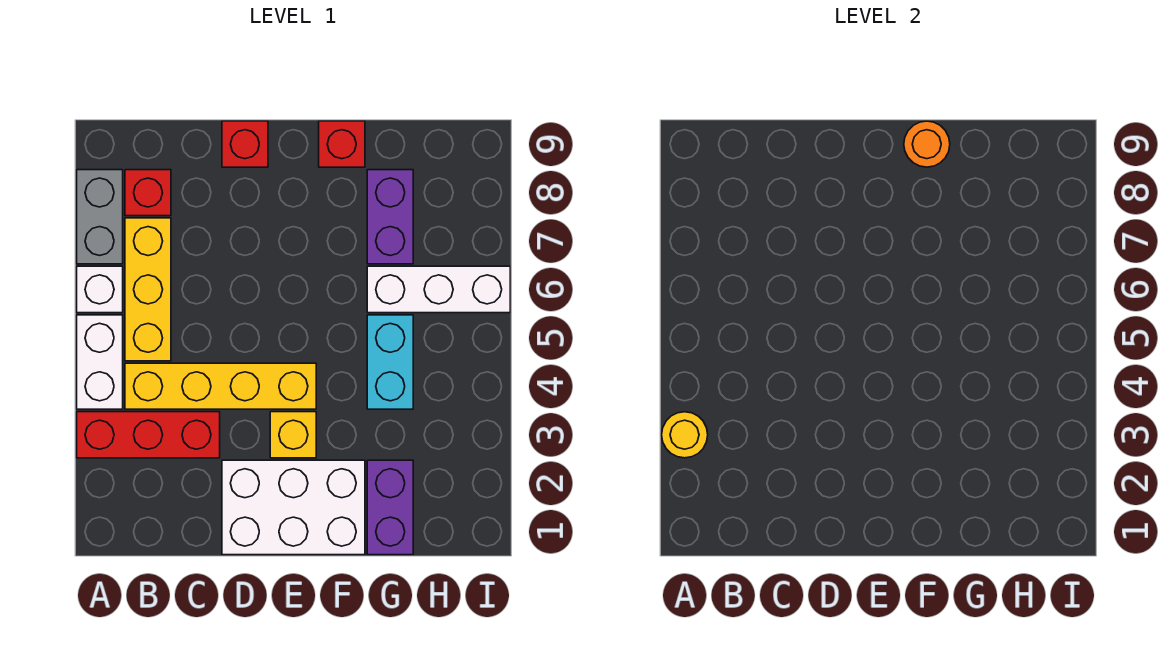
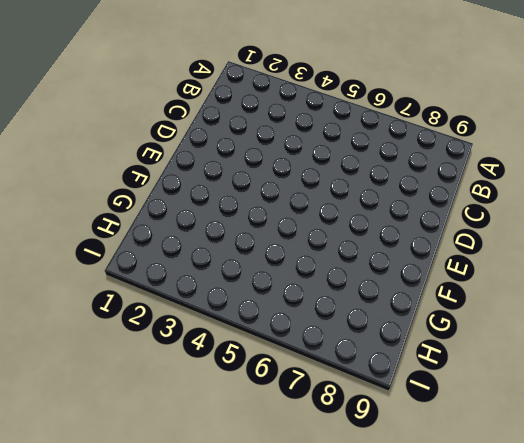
none -> red 1x3 brick [77,412,220,458]
none -> white 1x2 brick [77,315,123,409]
none -> white 1x1 brick [77,266,123,313]

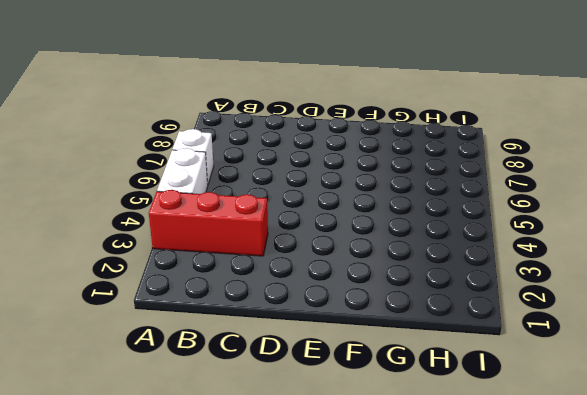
none -> grey 1x2 brick [77,170,123,264]
none -> yellow 1x4 brick [125,363,316,409]
none -> yellow 1x3 brick [125,218,171,361]

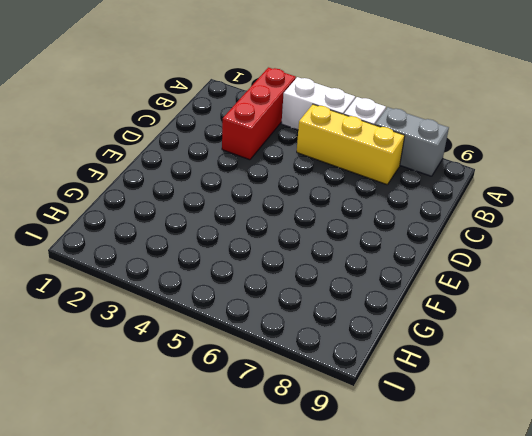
none -> yellow 1x4 brick [125,363,316,409]
none -> red 1x1 brick [125,170,171,216]
none -> white 2x3 brick [222,460,365,555]

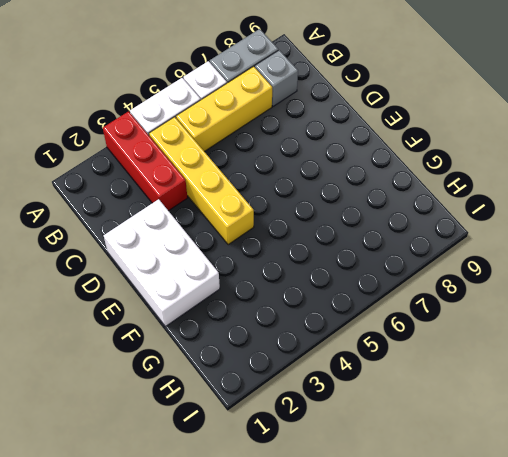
grey 1x1 brick [255,50,298,106] -> red 1x1 brick [125,170,171,216]
none -> red 1x1 brick [222,121,268,167]
none -> yellow 1x1 brick [270,412,316,458]
none -> red 1x1 brick [319,121,365,167]

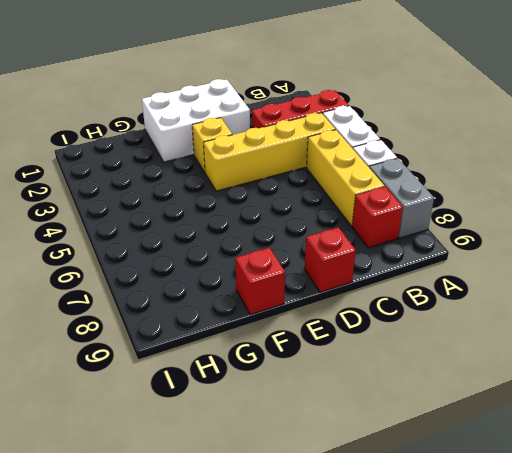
none -> purple 1x2 brick [367,460,413,555]
none -> cyan 1x2 brick [367,315,413,409]
none -> white 1x3 brick [367,266,510,313]

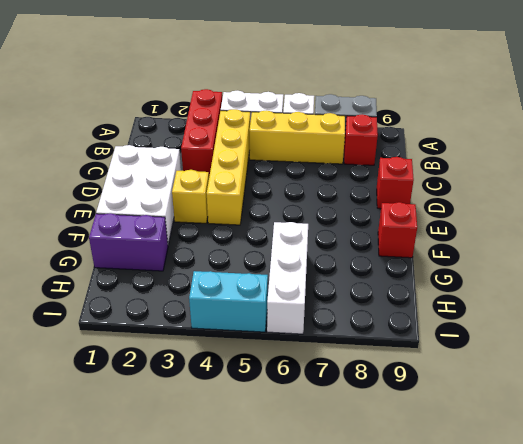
cyan 1x2 brick [189,271,268,332] -> cyan 1x2 brick moved to [367,315,413,409]
none -> purple 1x2 brick [367,170,413,264]
none -> yellow 1x1 round brick [662,412,708,458]
none -> orange 1x1 round brick [904,121,950,167]

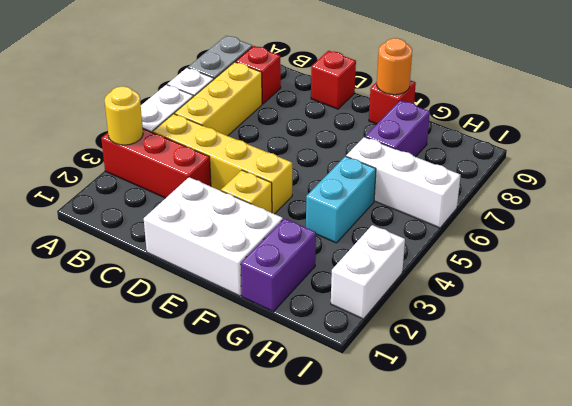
white 1x2 brick [331,225,405,319] -> none

